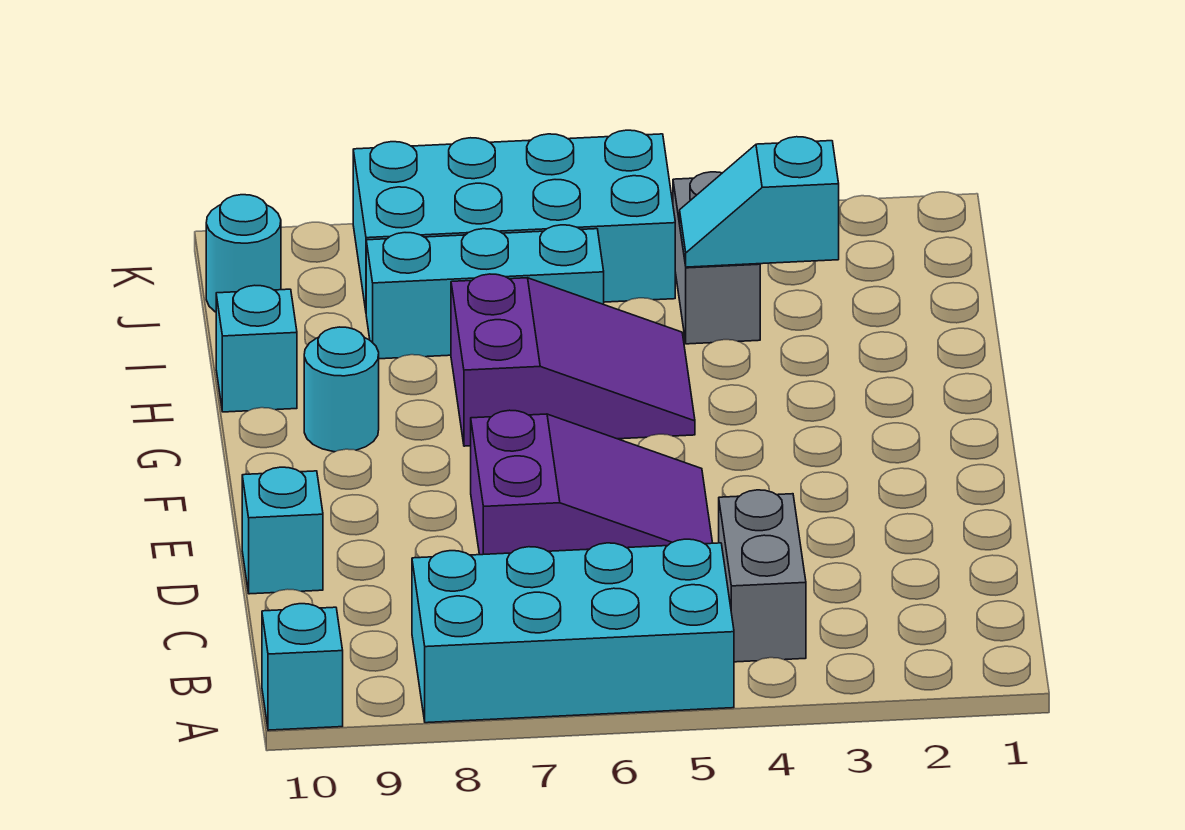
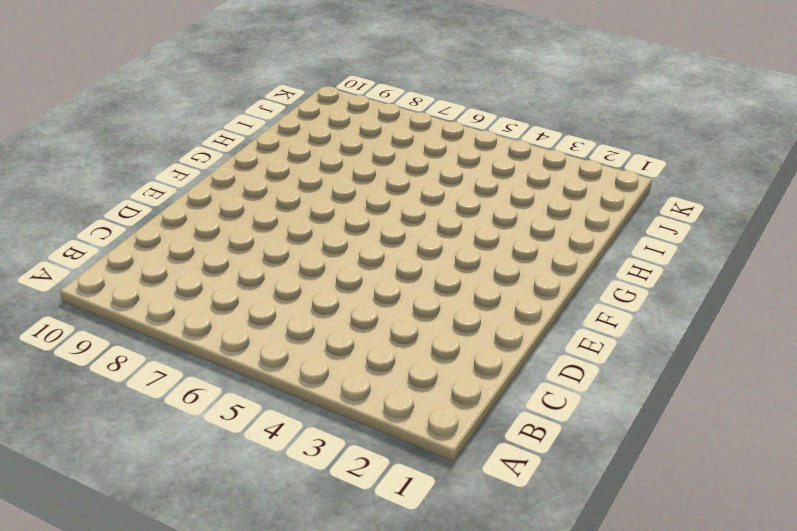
none -> cyan 2x4 brick [412,539,734,723]
none -> cyan 1x1 brick [262,604,343,730]
none -> grey 1x2 brick [719,490,806,662]

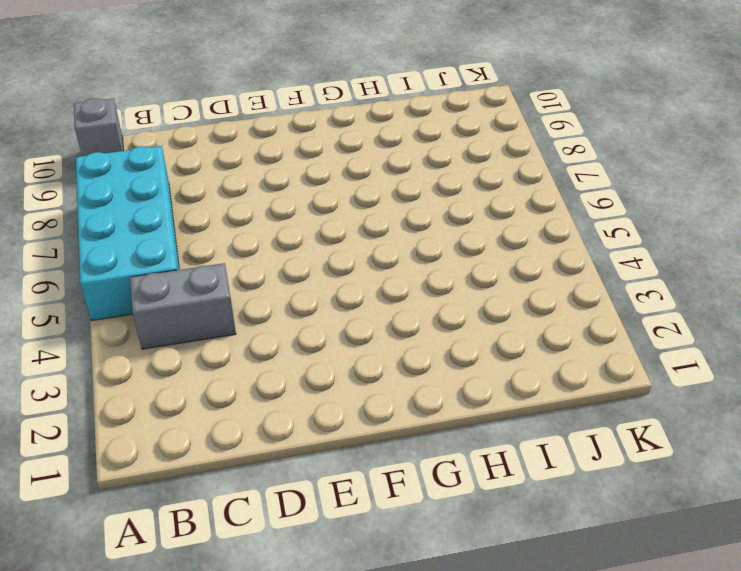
grey 1x1 brick [74,98,124,156] -> cyan 1x1 brick [262,604,343,730]
none -> purple 2x3 slope [471,410,712,555]
none -> cyan 1x1 brick [242,467,323,594]
none -> purple 2x3 slope [451,274,695,446]

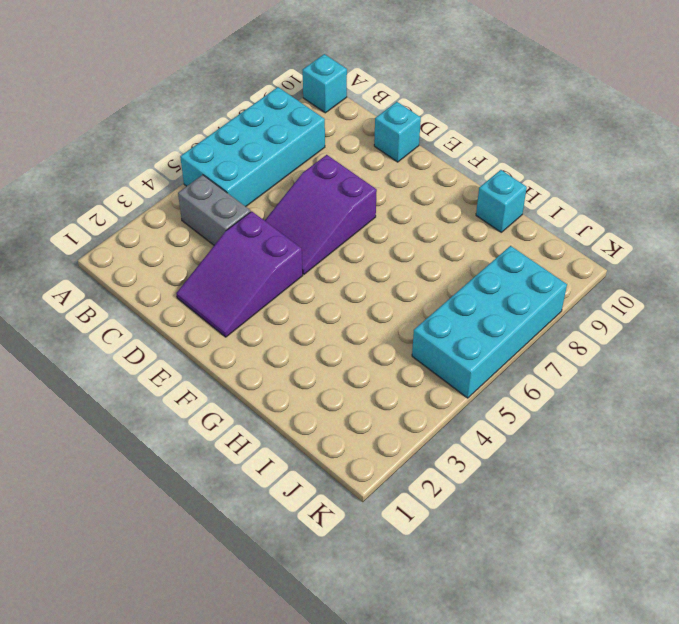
purple 2x3 slope [176,211,303,337] -> purple 2x3 slope moved to [451,274,695,446]
none -> cyan 1x1 round brick [304,327,379,452]
none -> grey 1x2 brick [673,172,760,344]
none -> cyan 1x3 brick [366,225,604,359]

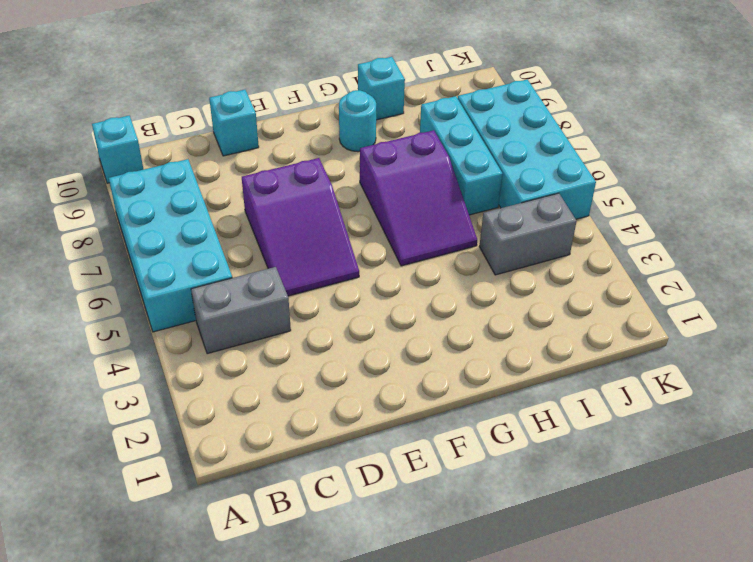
none -> cyan 1x1 round brick [206,195,281,312]
none -> cyan 1x2 slope [680,137,839,267]

